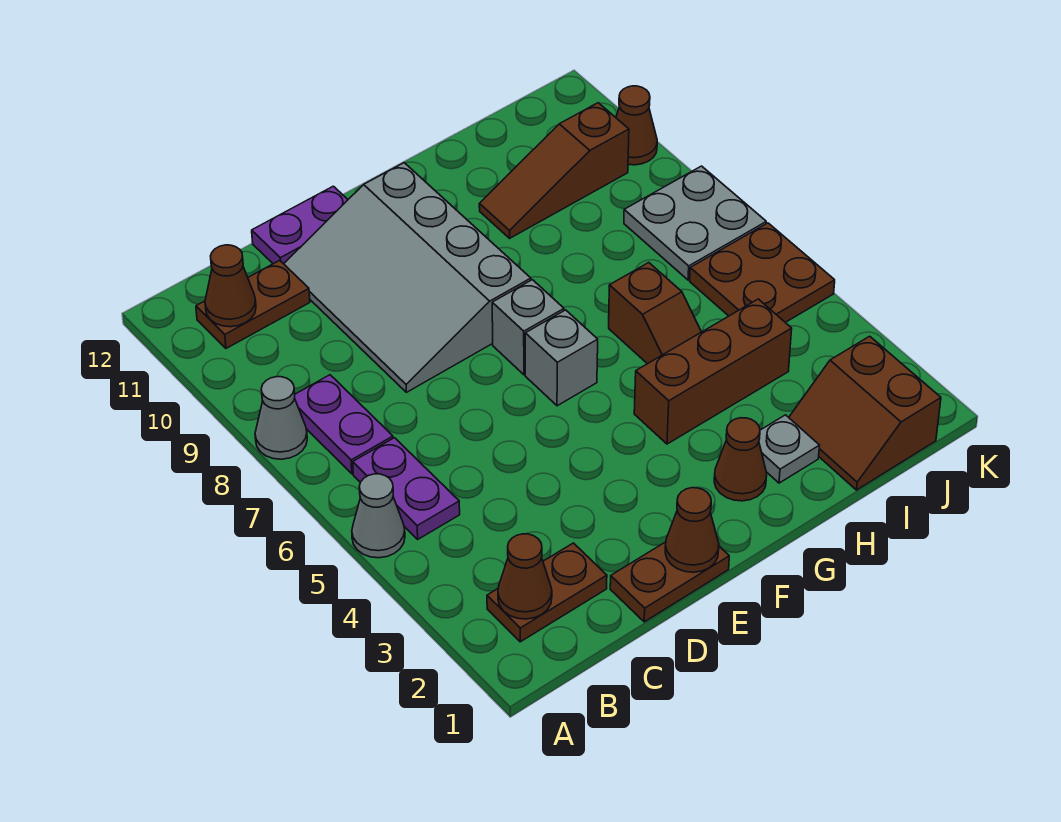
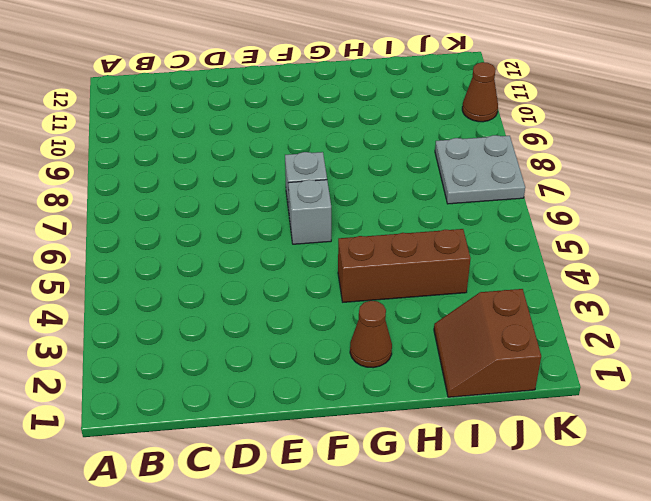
none -> grey 1x1 cone [352,474,405,558]
none -> grey 1x1 cone [255,377,307,459]
none -> brown 1x2 plate [487,543,607,642]

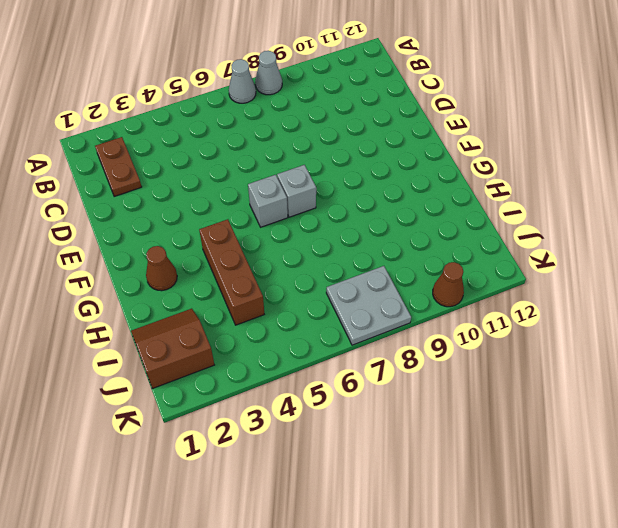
grey 1x1 cone [229,59,256,103] -> grey 1x1 cone moved to [352,474,405,558]
none -> purple 1x2 plate [353,438,460,539]
none -> purple 1x2 plate [295,375,393,474]
none -> brown 1x2 plate [196,260,310,348]

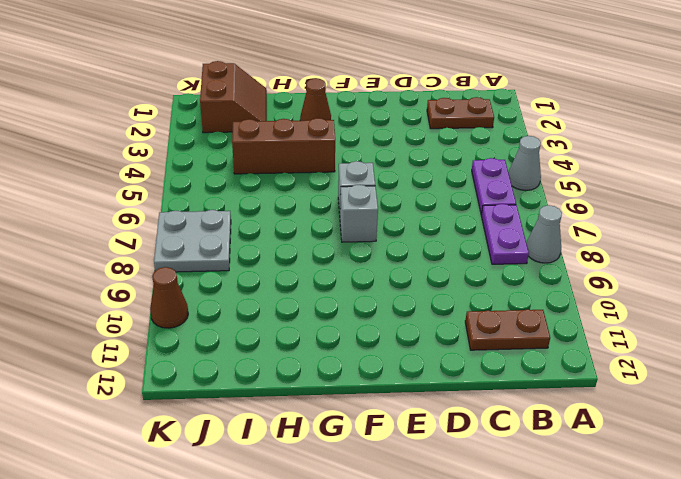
none -> brown 1x2 plate [610,542,729,622]
none -> grey 3x4 slope [284,163,531,392]
none -> purple 1x2 plate [252,186,348,264]

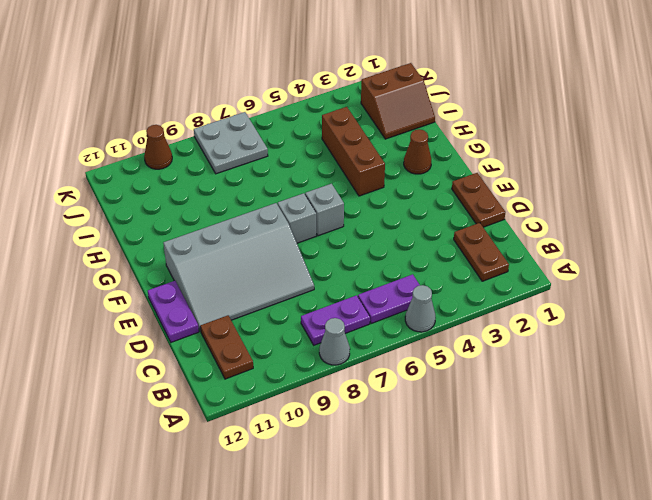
none -> grey 1x1 plate [759,415,820,483]
none -> brown 1x2 slope [609,263,701,364]
none -> brown 1x3 slope [479,103,629,238]

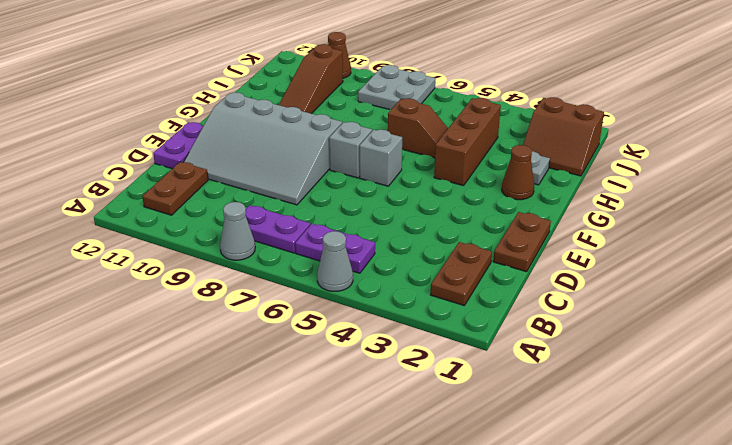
none -> brown 2x2 plate [690,223,835,322]
none -> brown 1x1 cone [498,534,552,619]
none -> brown 1x1 cone [205,245,256,327]

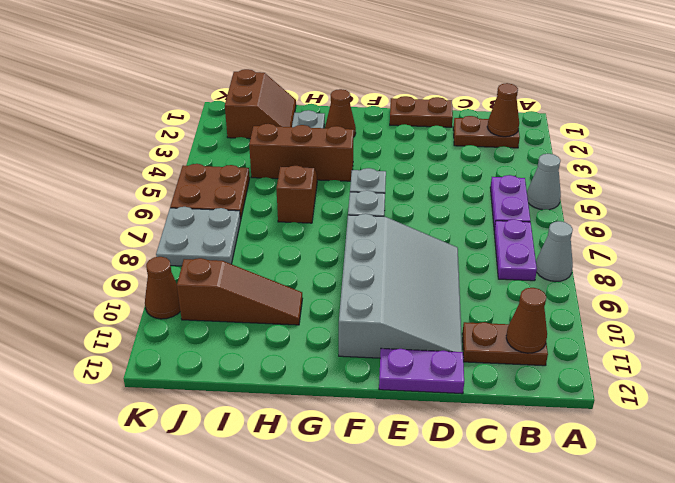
none -> brown 1x1 cone [665,488,719,572]

